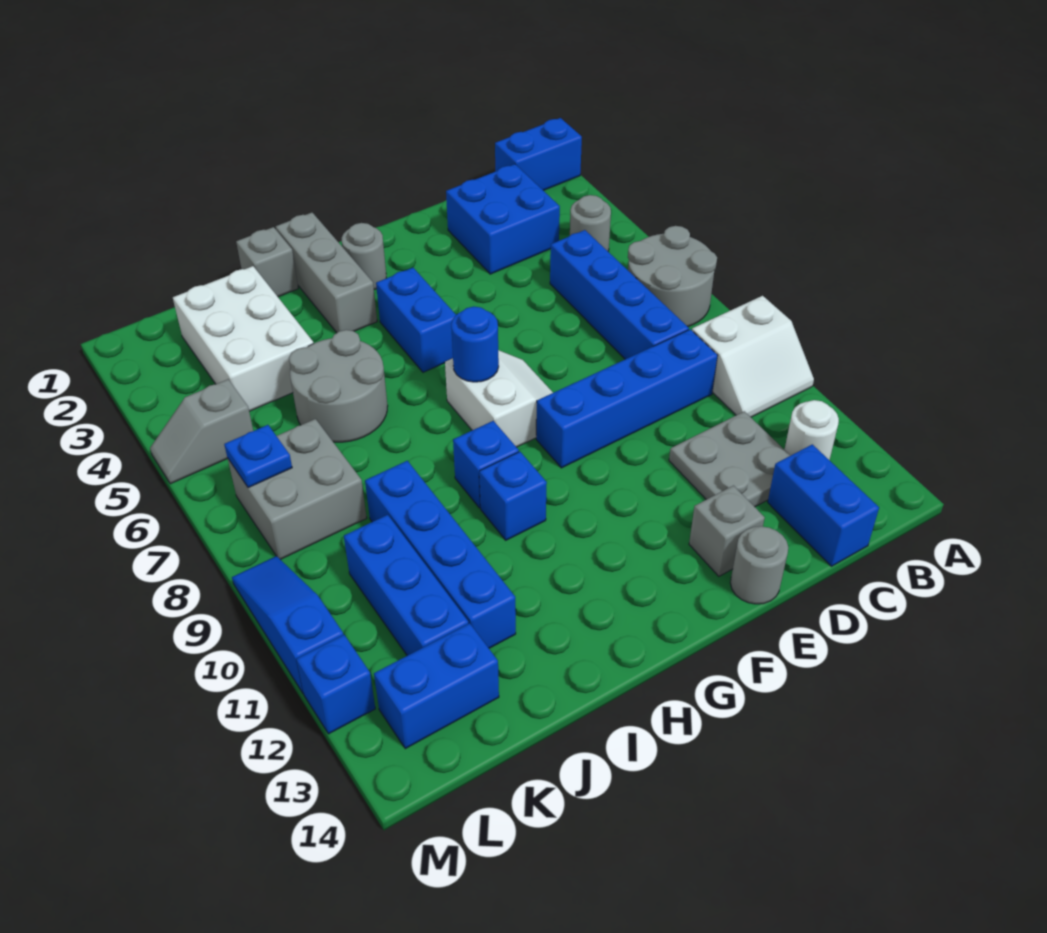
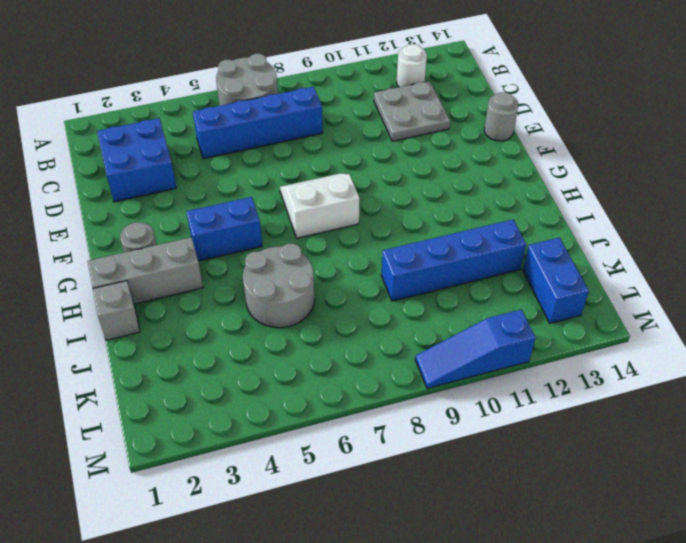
none -> blue 1x2 brick [495,118,582,190]
none -> white 2x2 slope [692,296,814,417]
none -> grey 1x1 round brick [570,195,611,251]
none -> blue 1x4 brick [536,329,718,468]

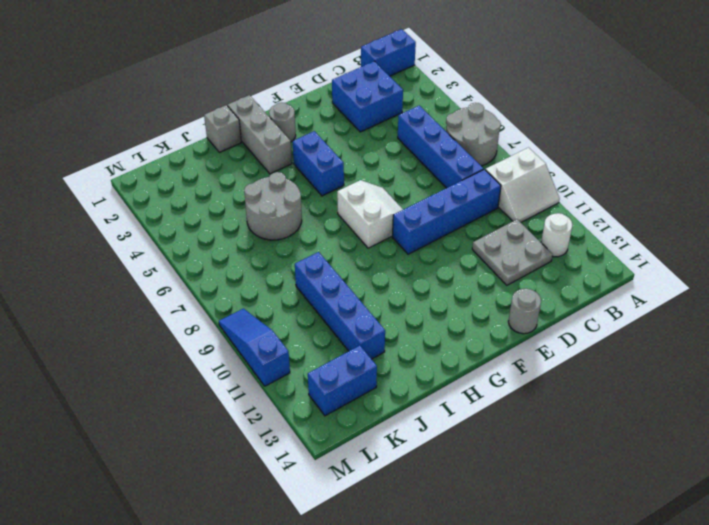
none -> grey 1x1 round brick [570,195,611,251]
none -> blue 1x2 brick [768,444,879,566]
none -> grey 1x1 brick [689,486,765,576]
none -> blue 1x1 brick [453,421,519,508]

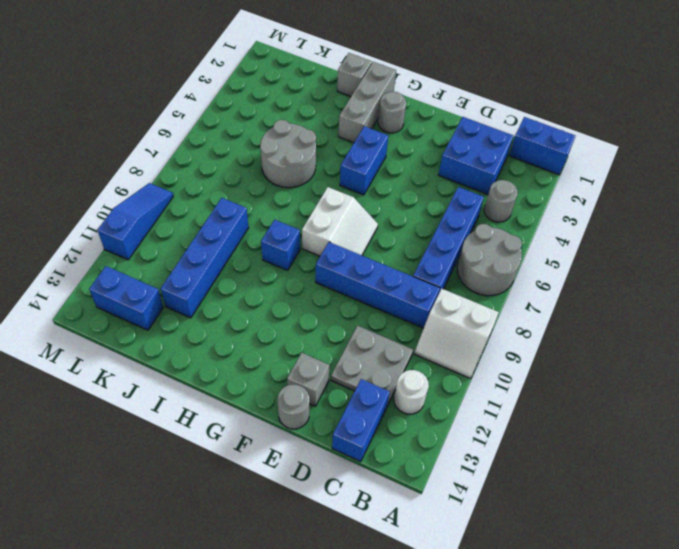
none -> blue 1x1 brick [479,452,547,540]
none -> white 2x3 brick [173,266,314,411]
none -> grey 2x2 brick [228,419,367,560]
none -> blue 1x3 brick [344,515,468,656]

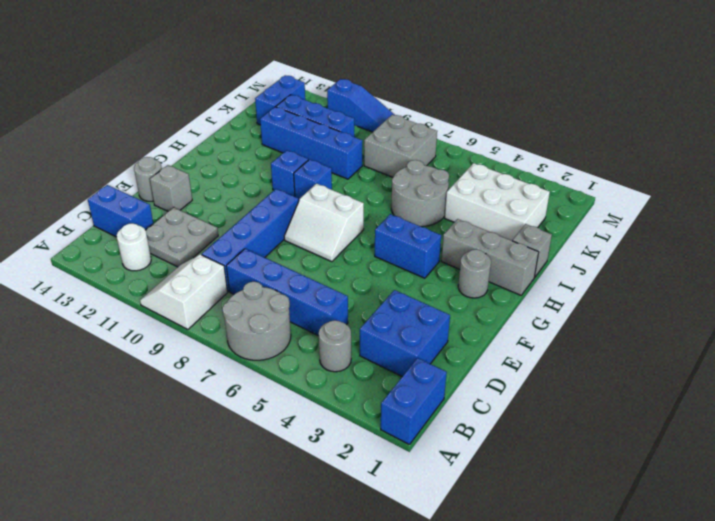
none -> grey 1x2 slope [150,379,253,484]
none -> blue 1x1 brick [296,635,375,734]
none -> blue 1x1 round brick [451,307,499,382]
none -> blue 1x1 plate [224,425,292,488]

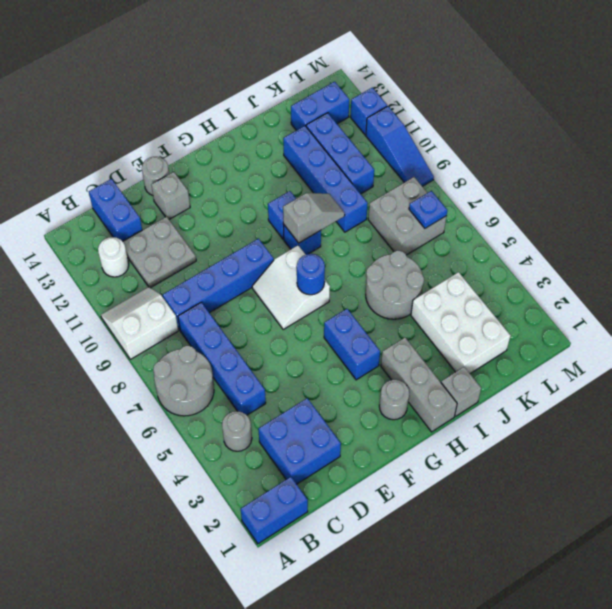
grey 1x2 slope [283,193,345,243] -> grey 1x2 slope moved to [150,379,253,484]

